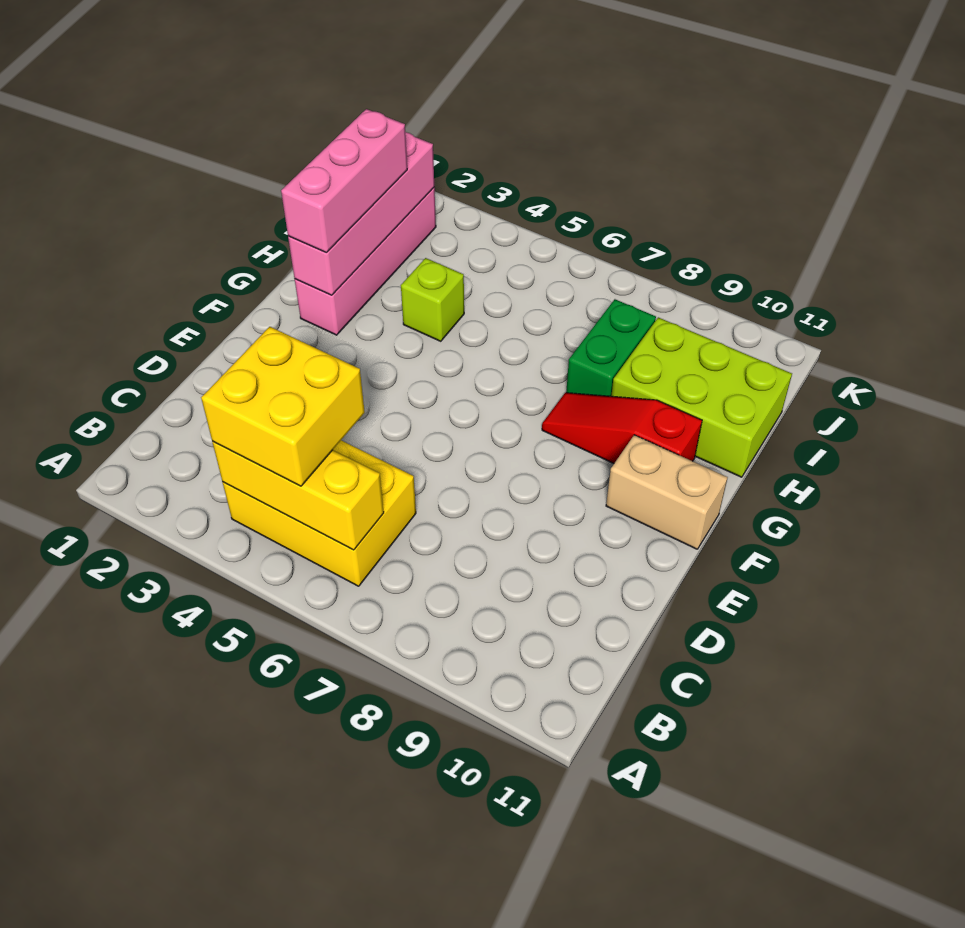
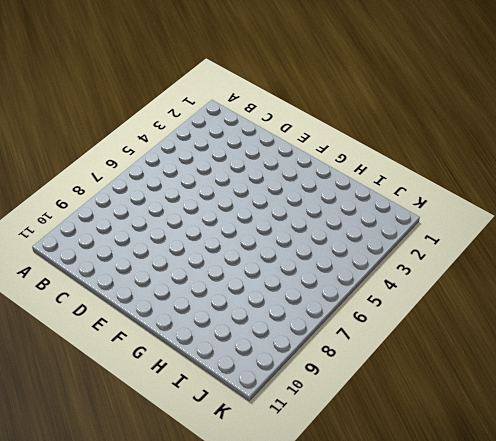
none -> yellow 2x3 brick [223,440,416,586]
none -> tan 1x2 brick [606,435,728,549]

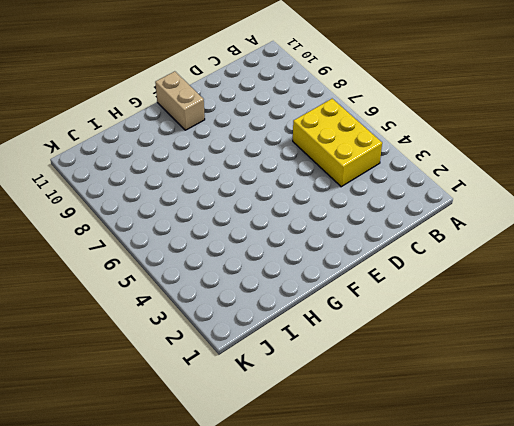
none -> pink 1x4 brick [295,188,436,335]
none -> red 1x3 slope [542,393,702,463]

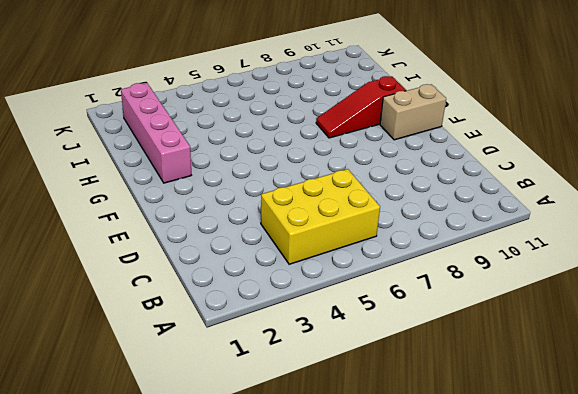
none -> lime 1x1 brick [401,258,464,341]
none -> green 1x2 brick [566,299,656,396]

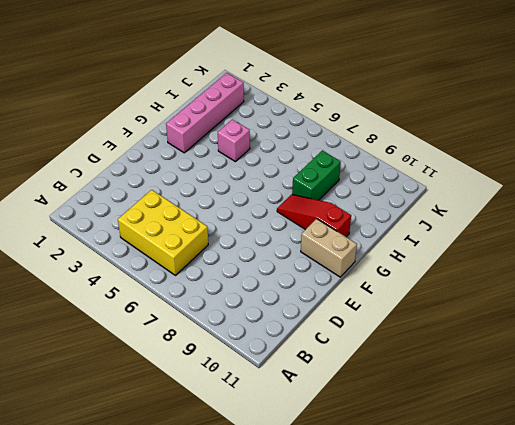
pink 1x1 brick [218,119,250,162] -> lime 1x1 brick [401,258,464,341]
none -> lime 2x3 brick [611,317,792,477]
none -> yellow 1x3 brick [212,441,384,550]

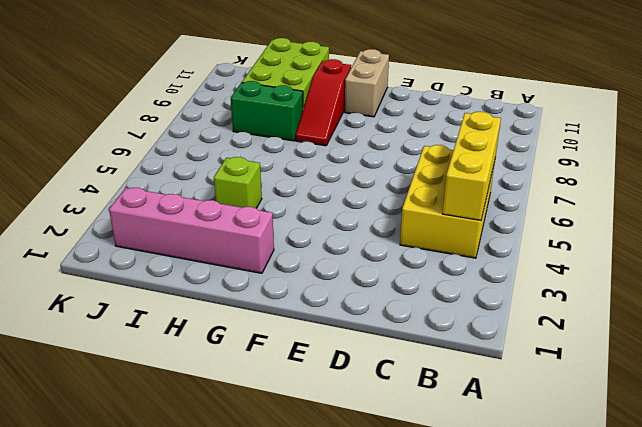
none -> pink 1x4 brick [288,132,434,295]
none -> yellow 2x2 brick [201,327,365,486]

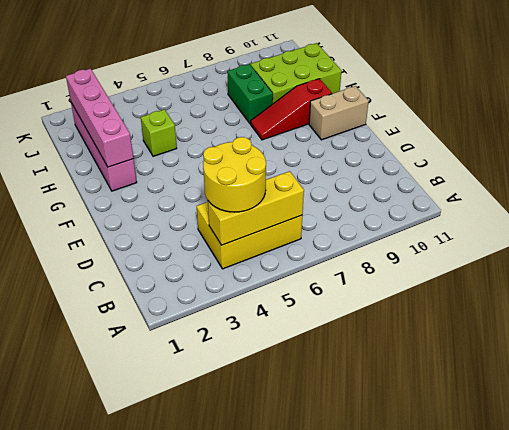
yellow 2x2 round brick [203,137,266,212] -> yellow 2x2 brick [201,327,365,486]
none -> pink 1x3 brick [281,109,407,252]

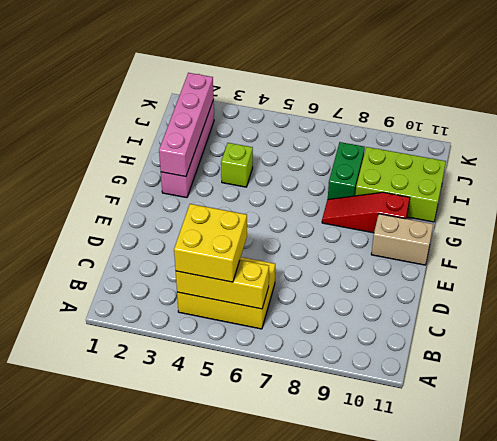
none -> pink 1x3 brick [281,109,407,252]

